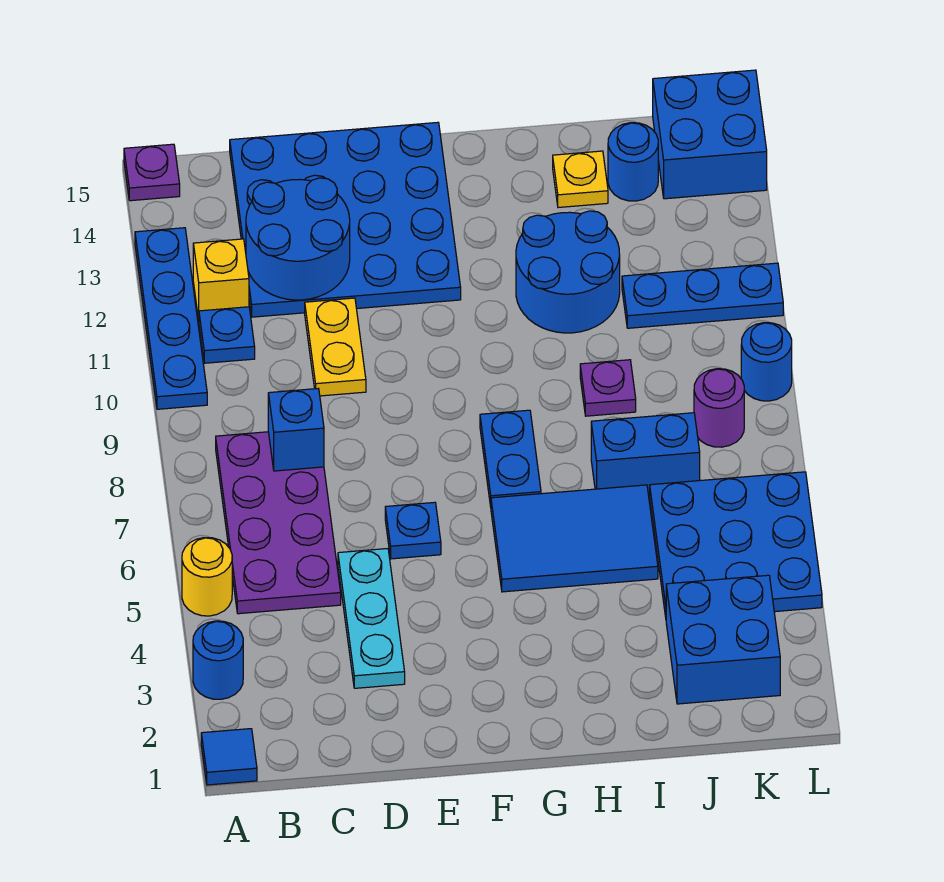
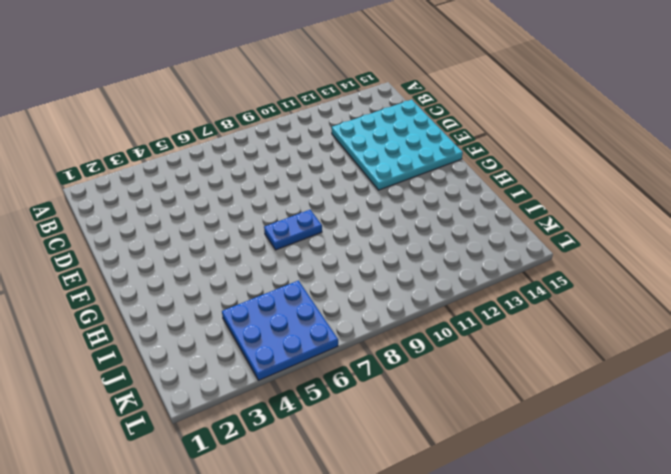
cyan 4x4 plate [332,100,463,190] -> blue 4x4 plate [230,122,461,317]
none -> blue 1x1 tile [201,729,257,785]
none -> blue 1x1 round brick [193,621,243,699]
none -> yellow 1x1 round brick [182,538,232,616]

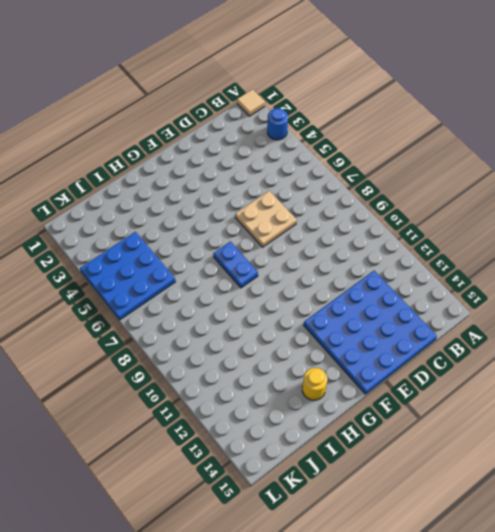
tan 1x1 tile [237,89,265,116] -> blue 1x1 tile [201,729,257,785]
tan 2x2 plate [235,191,297,247] -> blue 1x1 plate [385,502,441,559]
yellow 1x1 round brick [302,368,327,400] -> yellow 1x1 round brick moved to [182,538,232,616]
none -> blue 1x4 plate [135,228,207,409]
none -> purple 1x1 plate [124,144,180,201]
none -> purple 2x4 plate [216,432,341,614]

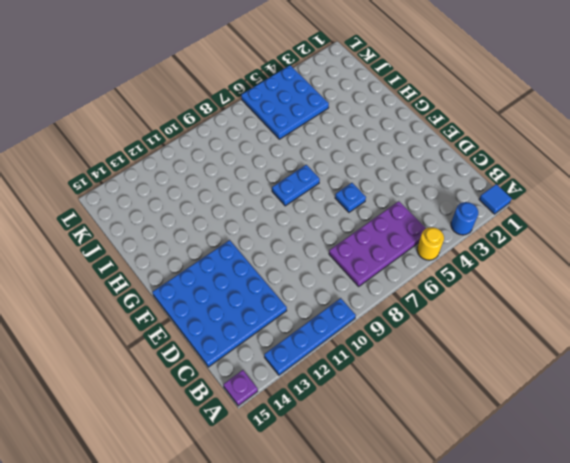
none -> blue 1x1 plate [199,307,255,363]
none -> yellow 1x1 brick [193,239,249,320]
none -> cyan 1x3 plate [338,549,405,688]

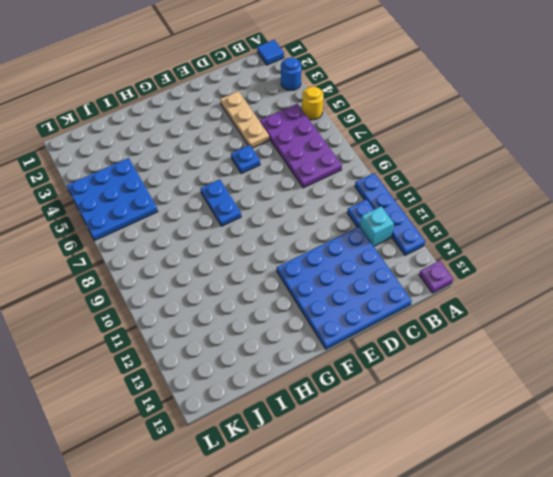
cyan 1x1 brick [360,206,394,246] -> yellow 1x1 brick [193,239,249,320]
tan 1x3 plate [220,91,269,148] -> cyan 1x3 plate [338,549,405,688]
none -> yellow 1x2 plate [305,298,366,396]
none -> blue 2x3 tile [491,485,658,592]
none -> blue 2x2 round brick [516,211,620,333]

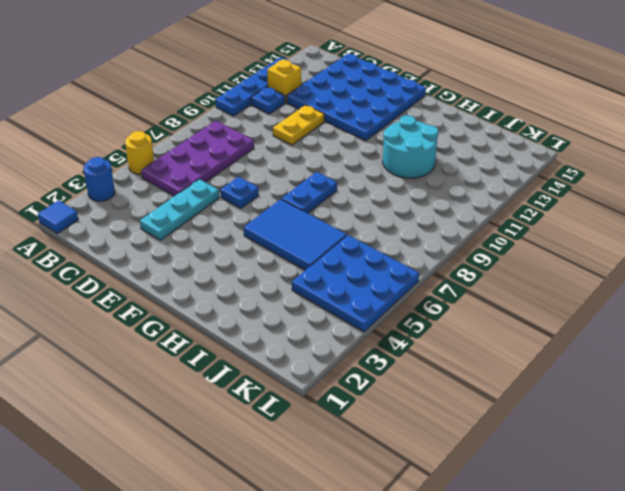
cyan 2x2 round brick [383,115,438,178] -> blue 2x2 round brick [516,211,620,333]
none -> purple 1x1 plate [124,144,180,201]
none -> blue 1x2 brick [591,413,700,495]
none -> purple 1x1 plate [580,360,636,416]

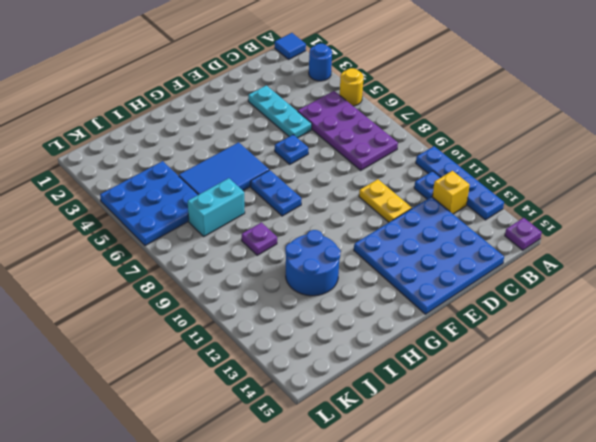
cyan 1x2 brick [188,178,245,236] -> blue 1x2 brick [591,413,700,495]
none -> yellow 1x1 plate [553,151,608,208]
none -> blue 2x2 brick [666,575,780,704]
none -> blue 1x3 plate [622,263,783,328]

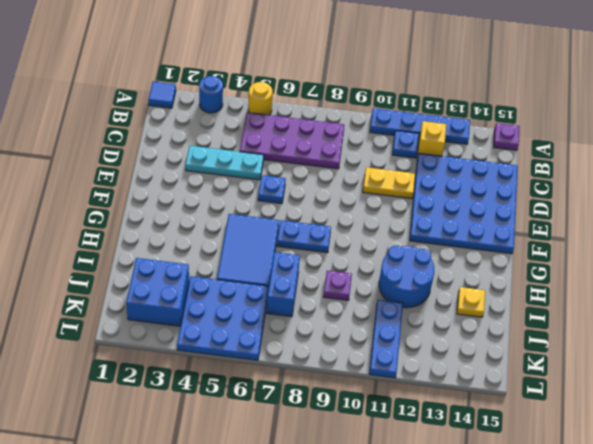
none -> blue 1x1 round brick [608,123,658,201]
none -> purple 1x1 round brick [694,369,744,447]
none -> blue 2x2 brick [653,70,767,199]

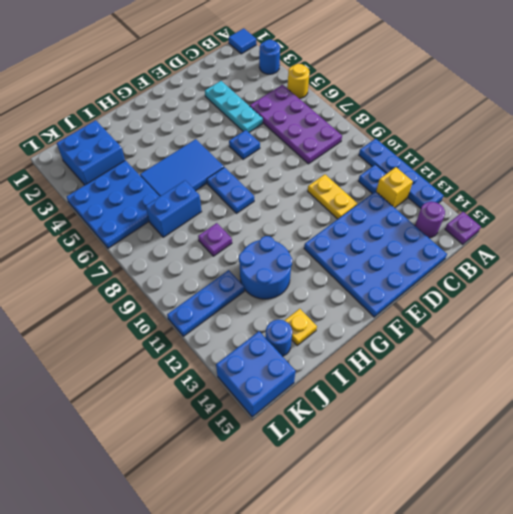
purple 1x1 round brick [415,202,445,238] -> purple 1x1 round brick moved to [694,369,744,447]
none -> blue 1x1 round brick [741,323,792,401]
none -> blue 1x1 brick [268,389,324,471]
none -> blue 2x2 round brick [246,178,350,300]

